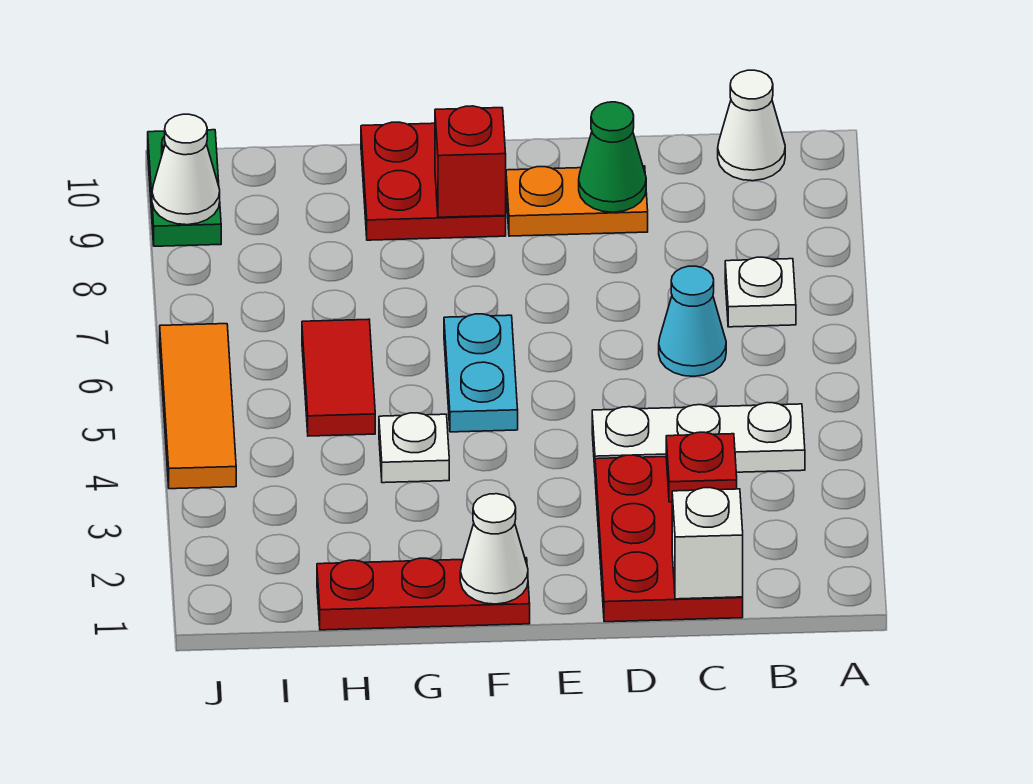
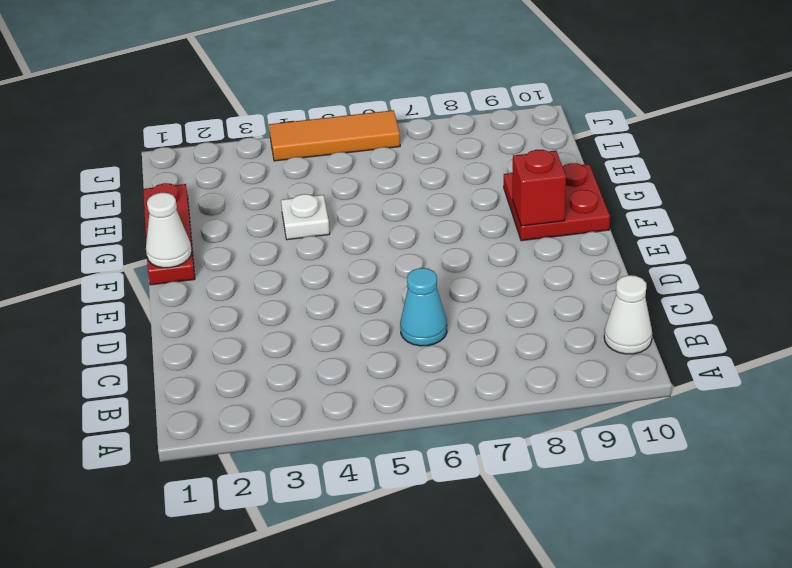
none -> white 1x3 plate [592,403,805,472]
none -> white 1x1 plate [725,257,796,327]
none -> red 2x3 plate [595,455,743,622]

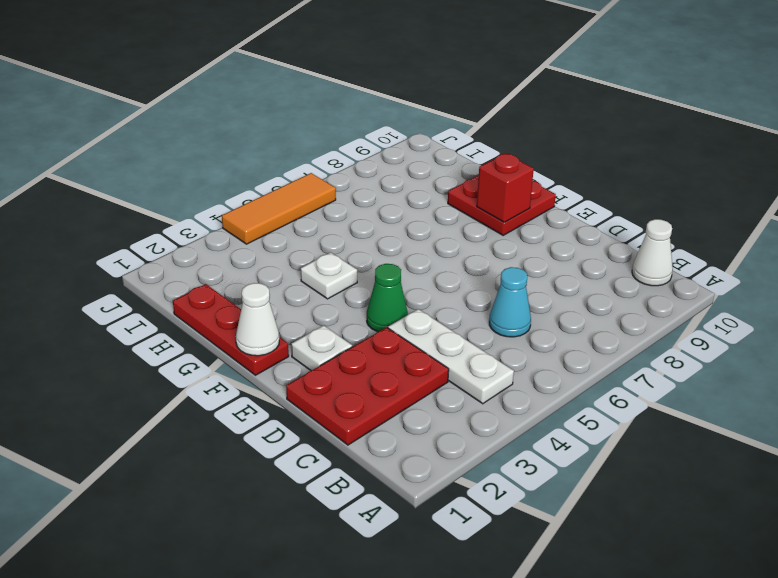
white 1x1 plate [291,325,352,371] -> white 1x1 plate moved to [725,257,796,327]
green 1x1 cone [367,264,408,332] -> green 1x1 cone moved to [579,102,646,212]
none -> orange 1x2 plate [506,166,648,236]
none -> cyan 1x2 plate [444,314,518,432]
none -> red 1x2 tile [302,319,375,436]

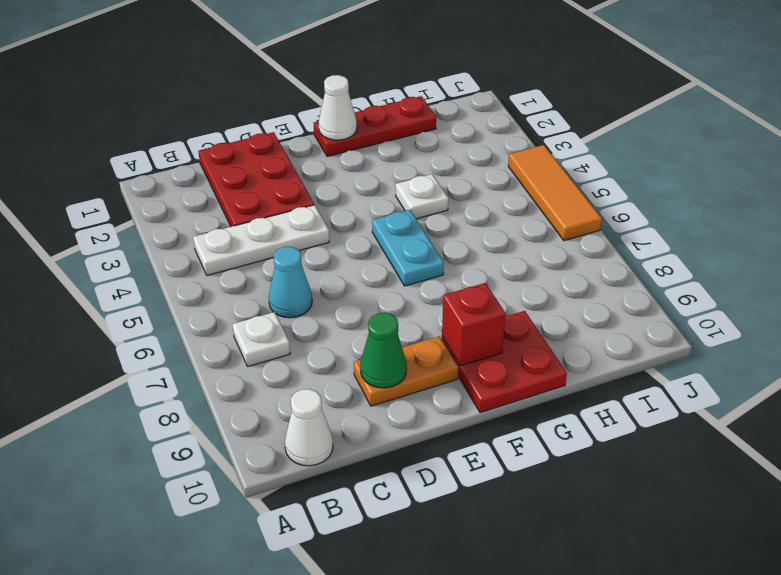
none -> red 1x2 tile [302,319,375,436]
none -> green 1x2 plate [148,130,221,246]
none -> white 1x1 brick [672,488,743,599]

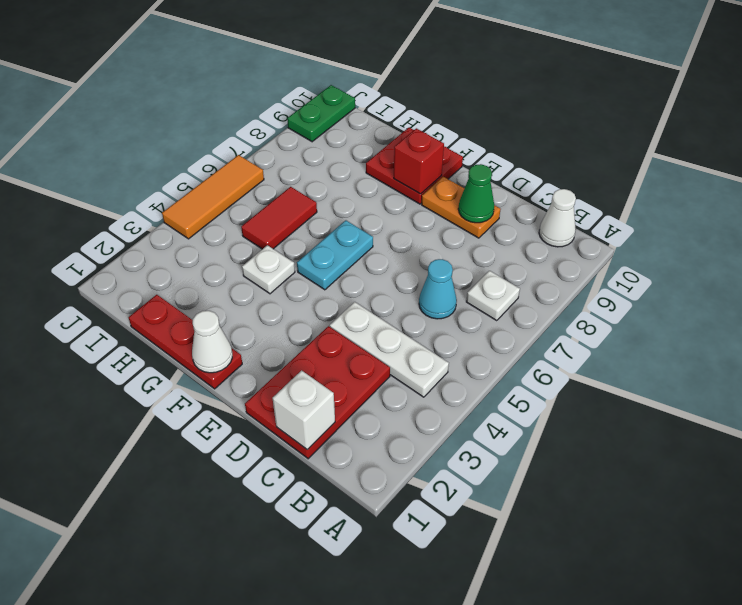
none -> red 1x1 plate [666,432,737,502]
none -> white 1x1 cone [152,114,220,225]

